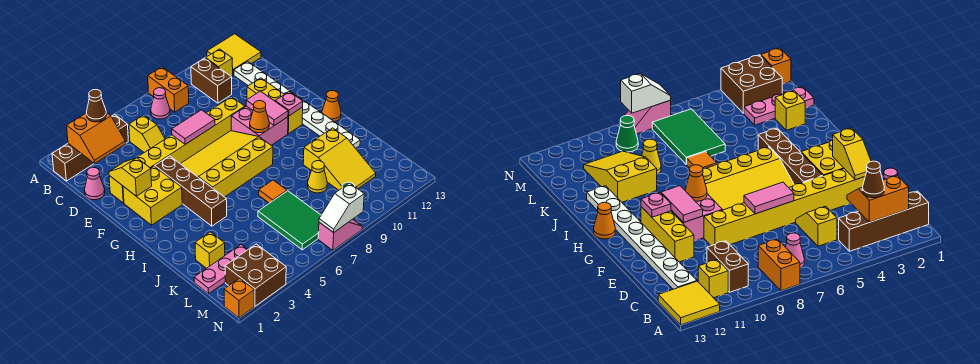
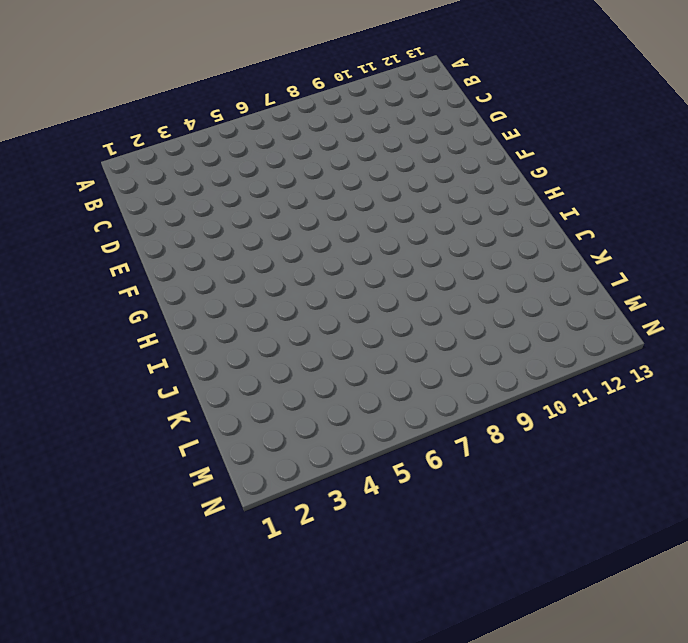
none -> orange 1x2 brick [148,67,189,112]
none -> yellow 2x2 tile [207,34,261,75]
none -> brown 1x4 brick [52,114,128,181]
none -> pink 1x1 cone [151,88,170,119]

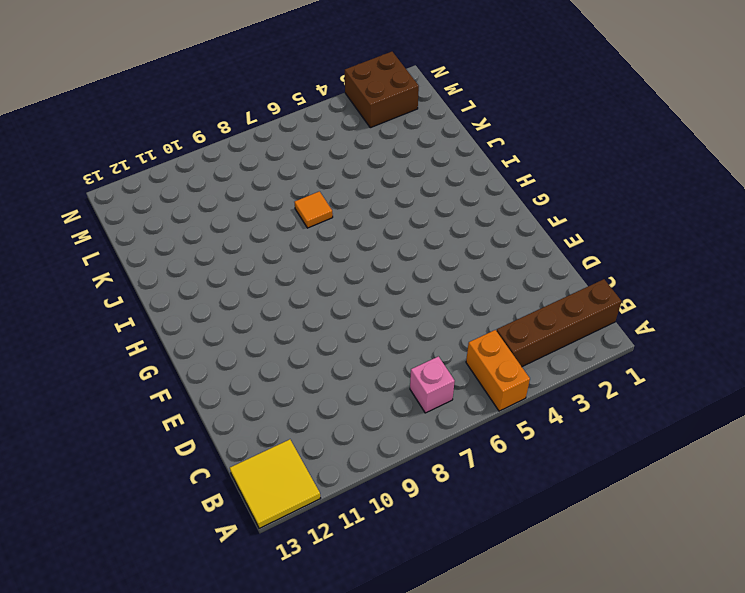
orange 1x2 brick [466,330,530,411] -> orange 1x2 brick moved to [148,67,189,112]
pink 1x1 brick [410,356,455,413] -> pink 1x1 cone [151,88,170,119]
none -> brown 1x2 brick [191,58,232,103]
none -> yellow 1x1 brick [206,49,233,76]
none -> yellow 1x2 slope [129,115,165,153]
none -> white 1x8 plate [234,61,360,148]

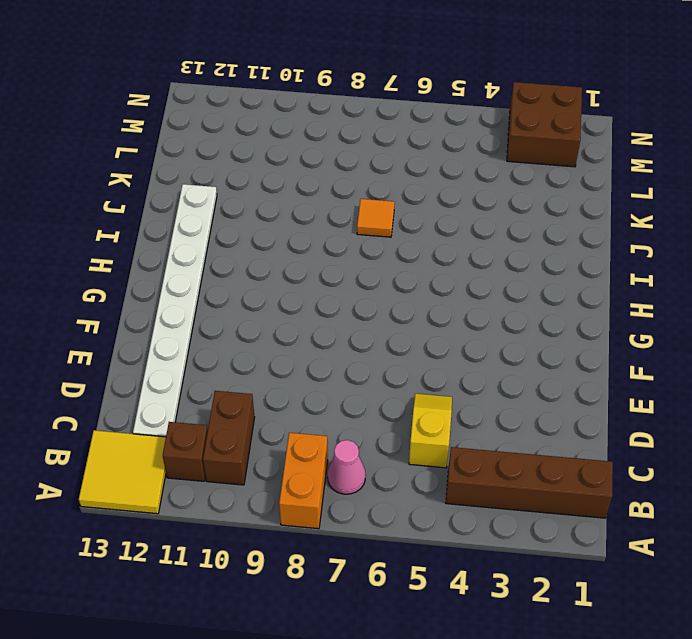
brown 1x1 brick [163,422,208,481] -> yellow 1x1 brick [206,49,233,76]
none -> pink 1x1 cone [85,167,105,200]
none -> yellow 1x8 brick [109,97,245,203]
none -> yellow 1x3 brick [247,78,303,134]
none -> yellow 2x2 brick [123,166,182,225]

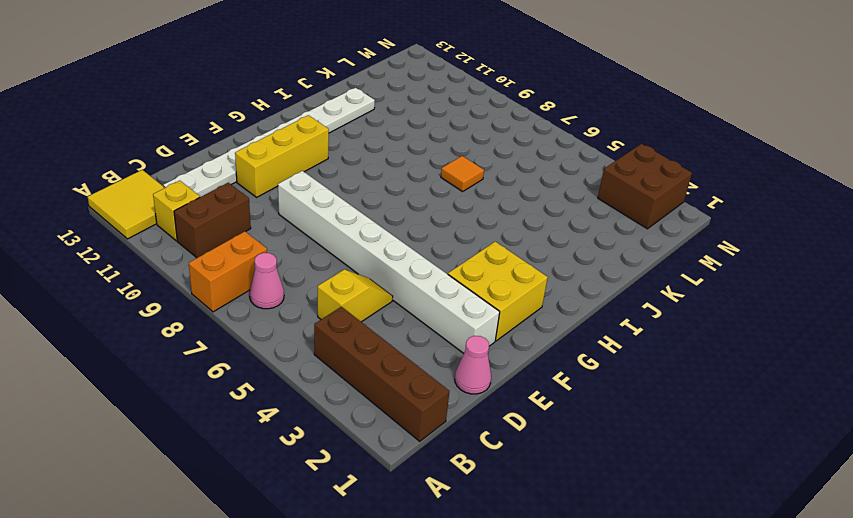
white 1x8 brick [278,171,500,353] -> yellow 1x8 brick [109,97,245,203]
none -> brown 1x4 brick [155,156,227,226]
none -> yellow 3x4 slope [181,131,273,197]
none -> pink 2x2 brick [231,106,288,145]
none -> orange 1x1 cone [322,91,341,122]

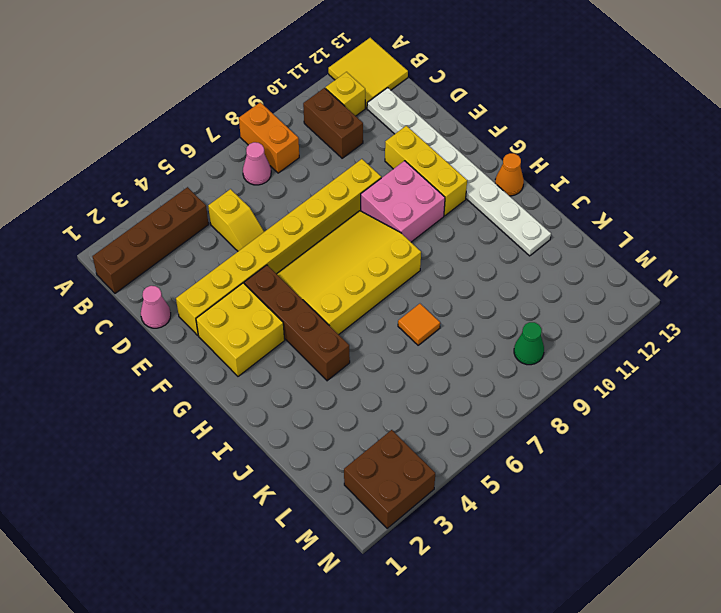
none -> yellow 2x3 slope [303,128,376,190]
none -> yellow 1x1 brick [195,232,225,268]
none -> green 2x3 tile [258,191,321,250]
none -> yellow 1x1 cone [308,161,327,193]

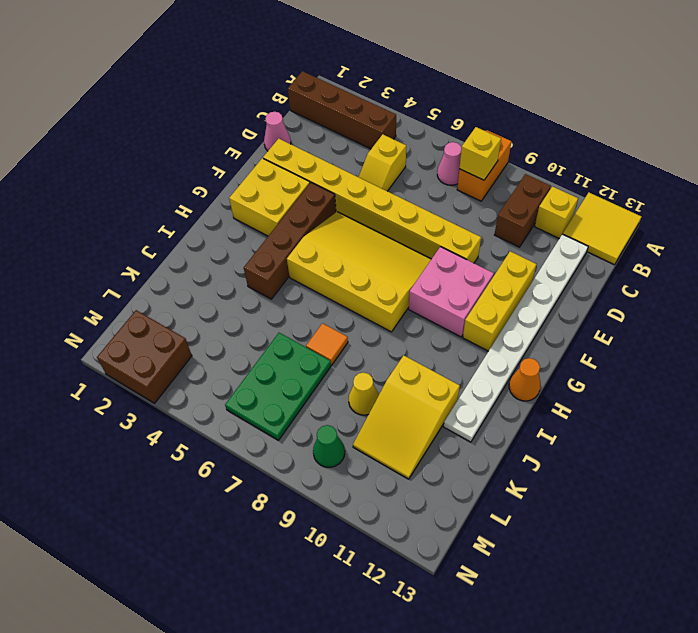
yellow 1x1 brick [459,127,501,180] -> yellow 1x1 brick moved to [195,232,225,268]
green 2x3 plate [225,333,331,440] -> green 2x3 tile [258,191,321,250]
none -> pink 1x3 plate [194,245,248,294]
none -> orange 1x1 brick [224,278,254,318]
none -> pink 1x2 slope [318,219,362,250]
none -> orange 2x2 slope [67,113,126,164]

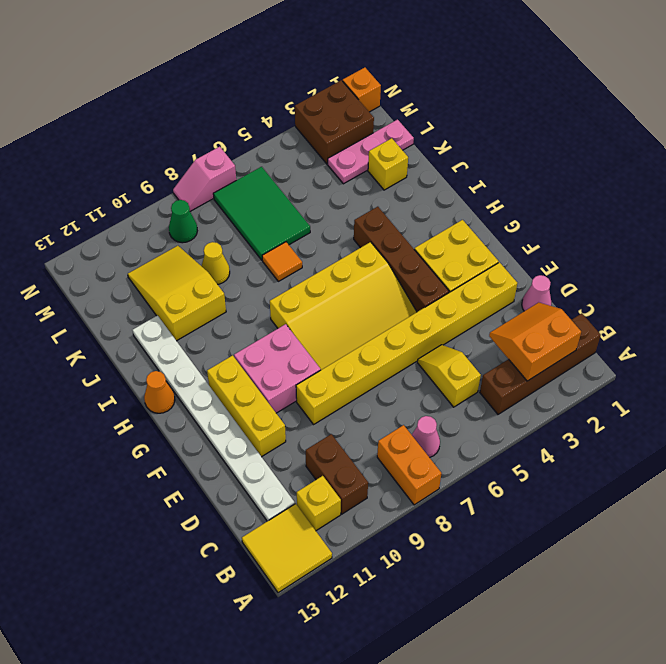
none -> yellow 1x2 slope [109,158,152,196]
none -> pink 1x2 tile [172,110,215,144]
none -> pink 1x2 tile [246,91,288,126]
none -> orange 1x1 cone [250,101,269,133]

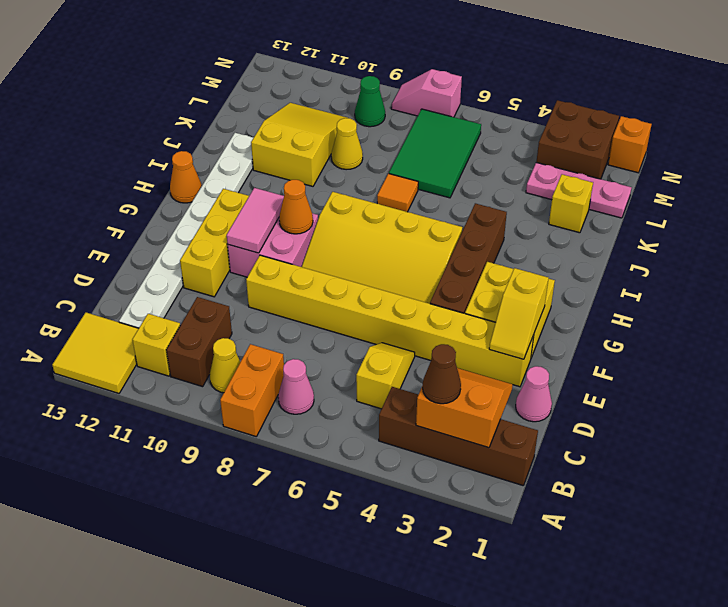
yellow 1x1 cone [210,338,240,393] -> none
none -> pink 1x2 tile [172,110,215,144]
none -> pink 1x1 plate [275,92,303,116]
none -> white 1x2 slope [319,183,364,233]

